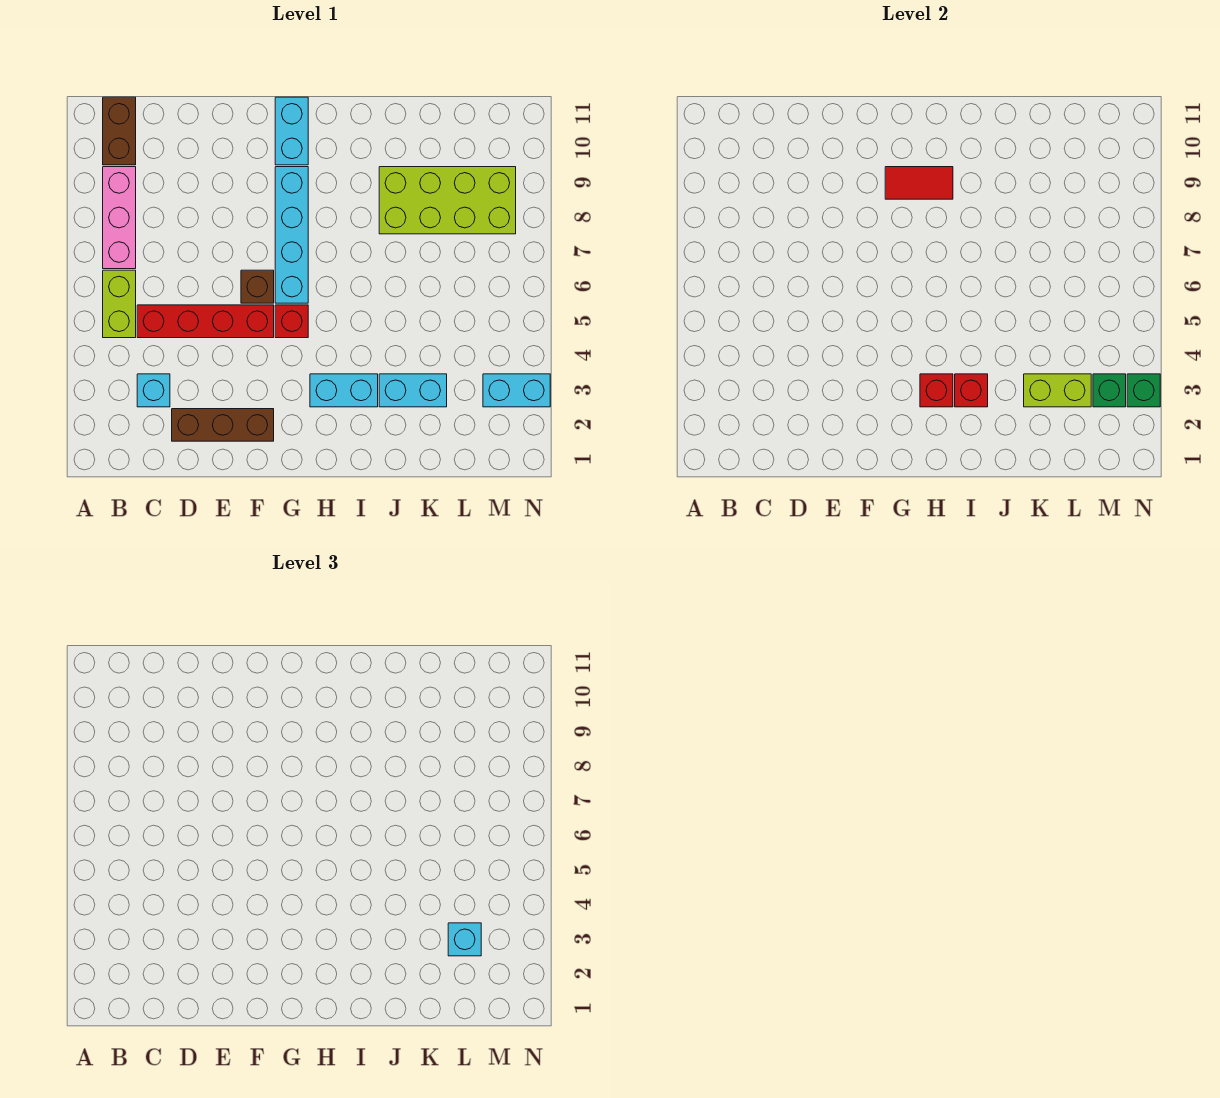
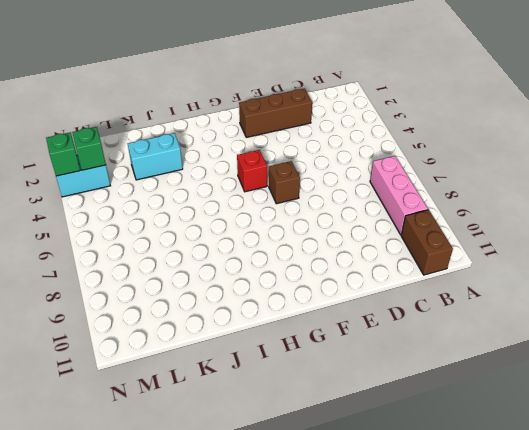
none -> lime 1x2 brick [103,270,136,338]
none -> cyan 1x1 brick [137,374,170,407]
none -> red 1x4 brick [137,305,274,338]

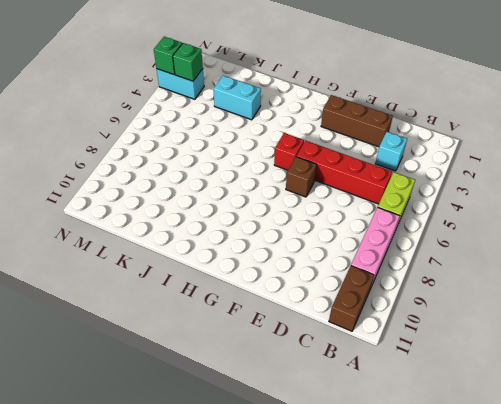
none -> cyan 1x4 brick [275,167,308,303]
none -> cyan 1x2 brick [275,97,308,165]
none -> cyan 1x2 brick [310,374,378,407]

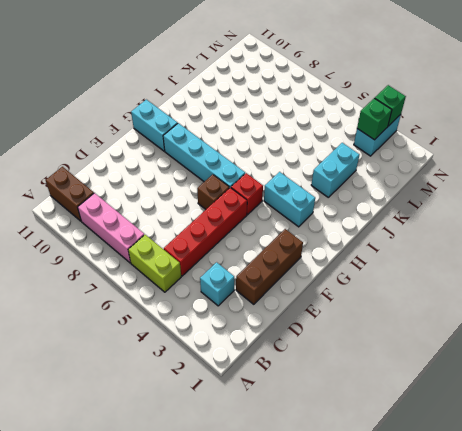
cyan 1x2 brick [264,172,315,227] -> cyan 1x2 brick turned to [310,374,378,407]
none -> lime 2x4 brick [379,167,516,234]
none -> red 1x2 tile [885,167,953,199]
none -> red 1x1 brick [920,374,953,407]

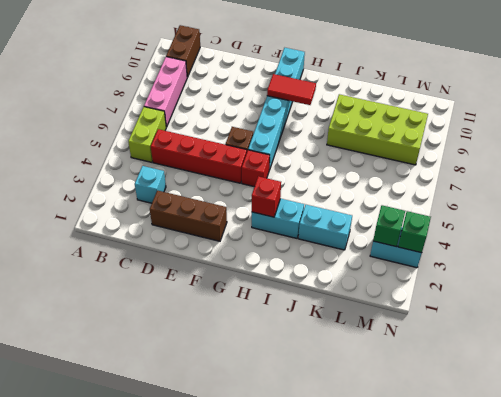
none -> red 1x1 brick [955,374,988,407]
none -> lime 1x2 brick [1024,374,1091,407]
none -> cyan 1x1 brick [448,923,481,956]

